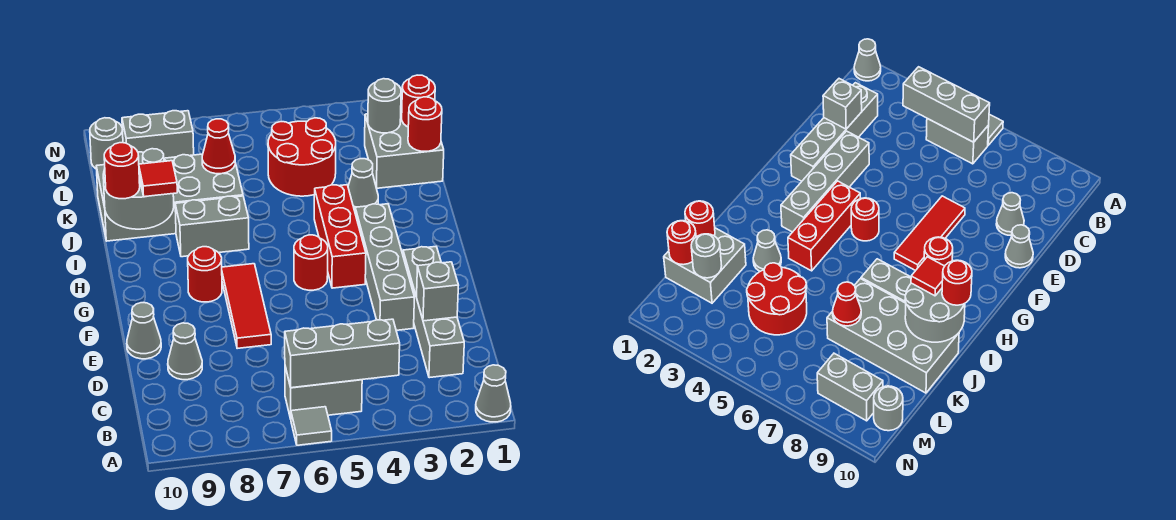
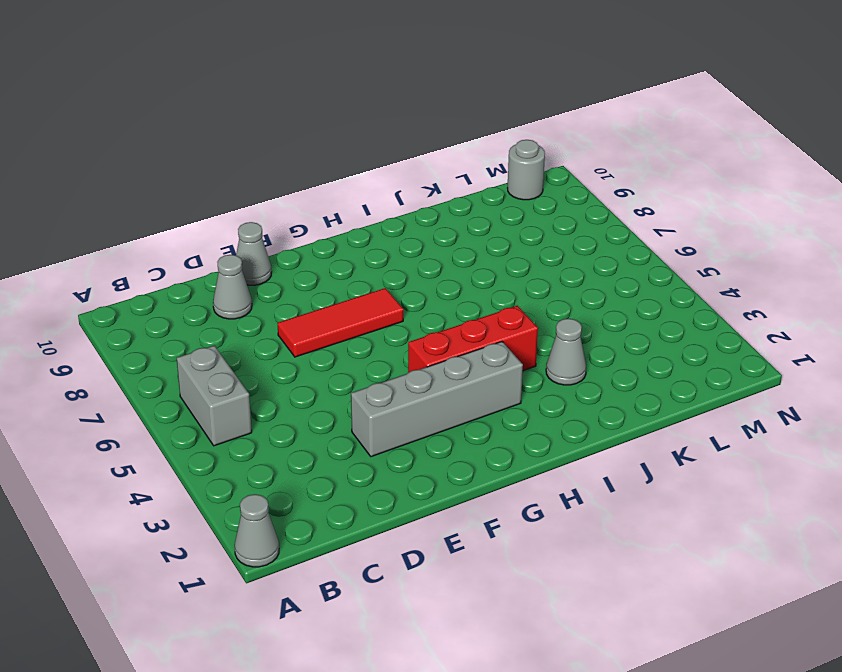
none -> grey 1x1 tile [291,407,332,445]
none -> grey 1x4 brick [403,247,464,378]
none -> red 1x1 round brick [294,235,328,290]

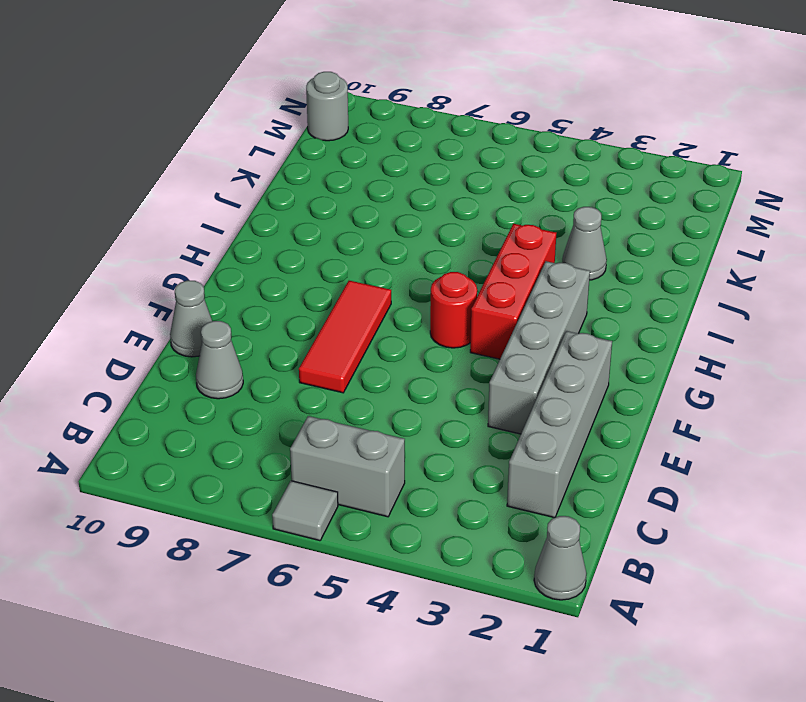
none -> red 1x1 round brick [188,247,222,302]
none -> grey 1x2 brick [175,196,249,257]
none -> grey 2x4 brick [96,154,243,241]

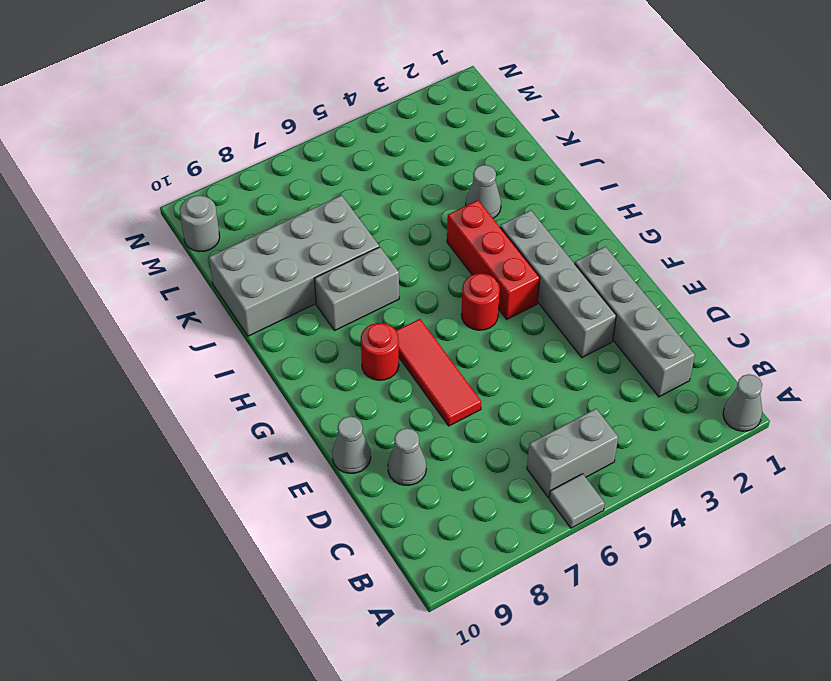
none -> grey 2x2 brick [365,110,444,188]
none -> red 2x2 round brick [268,118,336,196]
none -> grey 1x2 brick [122,111,194,158]

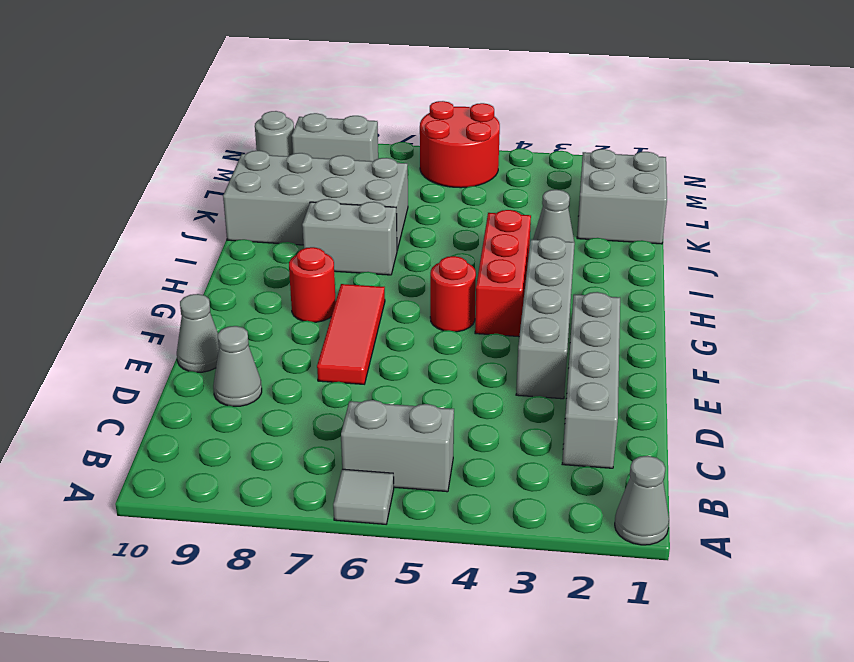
red 2x2 round brick [420,101,500,188] -> red 2x2 round brick moved to [268,118,336,196]
none -> grey 1x3 brick [285,319,400,388]
none -> grey 1x1 brick [417,262,459,321]
none -> grey 2x2 round brick [103,149,174,229]

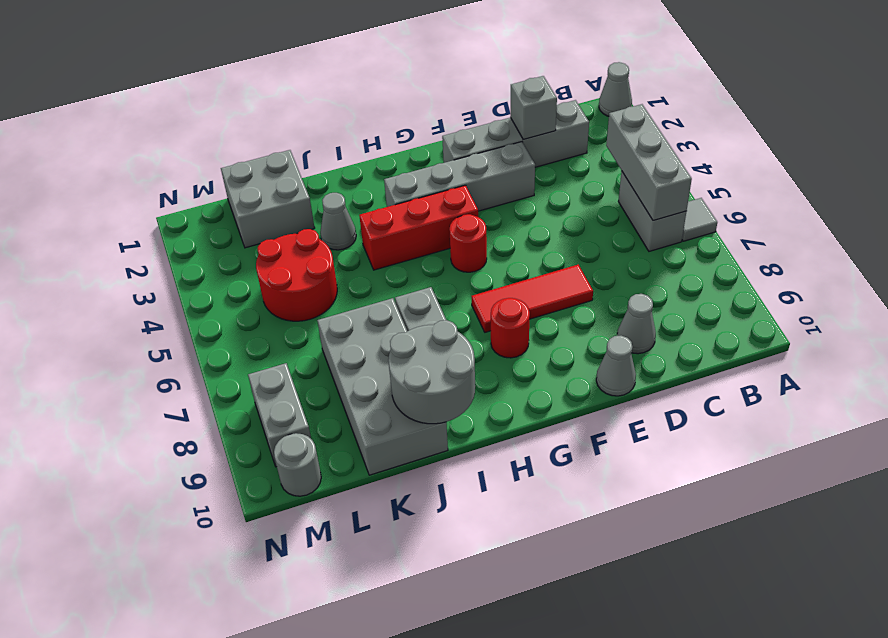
none -> red 1x1 round brick [408,97,442,151]
none -> red 1x1 cone [202,119,235,174]
none -> red 1x1 round brick [402,75,435,127]

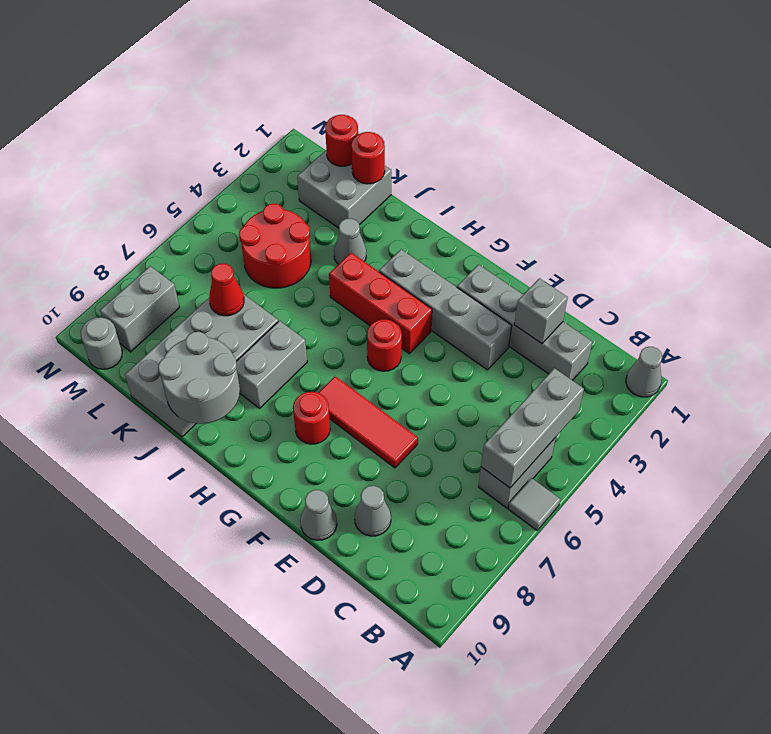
none -> grey 1x1 round brick [368,79,401,133]
none -> red 1x1 tile [139,161,177,197]
none -> red 1x1 round brick [104,143,140,199]

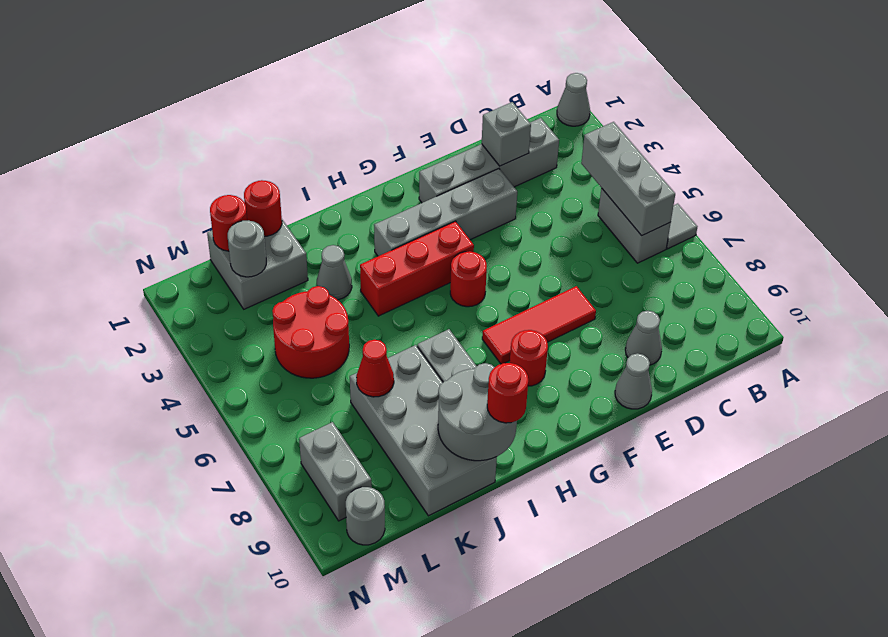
none -> red 1x1 tile [139,161,177,197]

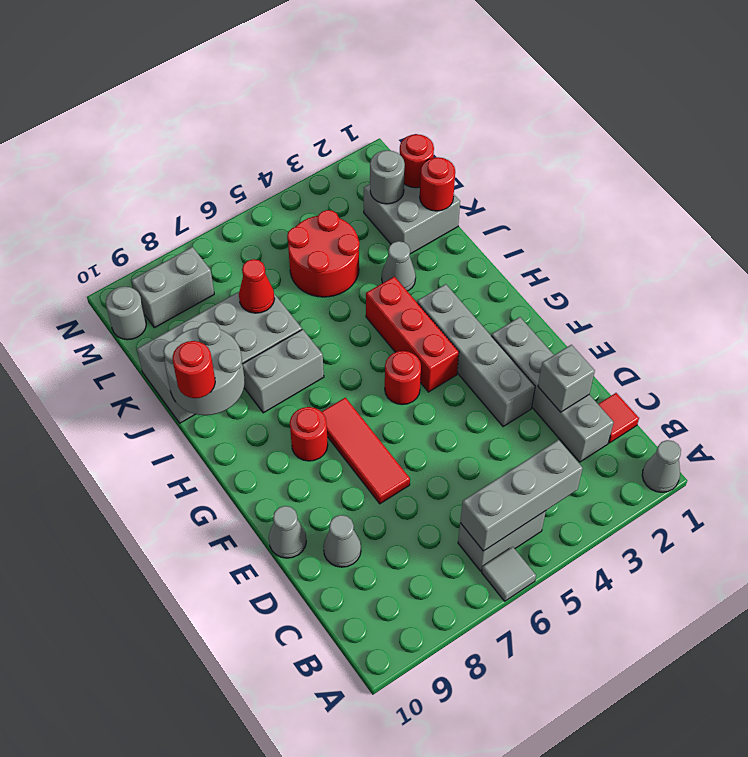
red 1x1 tile [598,393,639,443] -> red 1x1 tile moved to [139,161,177,197]

